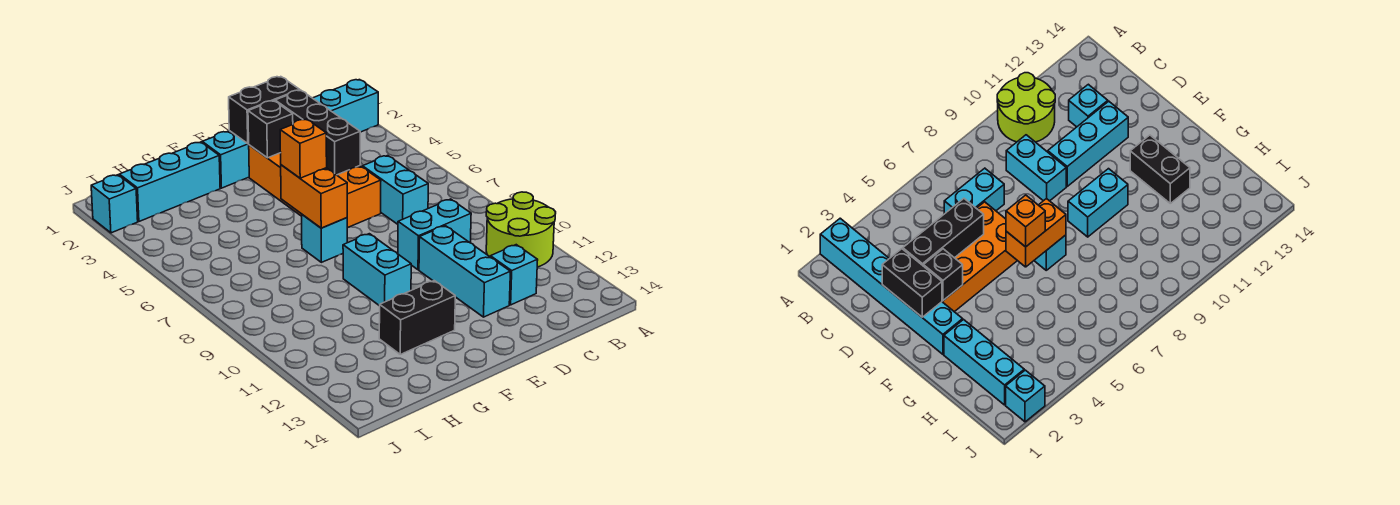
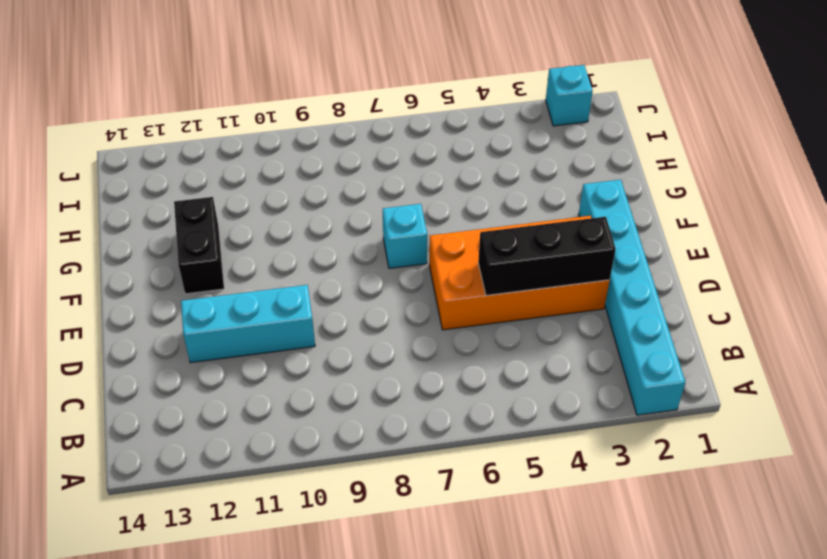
none -> lime 2x2 round brick [486,192,556,267]
none -> cyan 1x2 brick [362,156,428,224]
none -> cyan 1x2 brick [398,199,471,270]

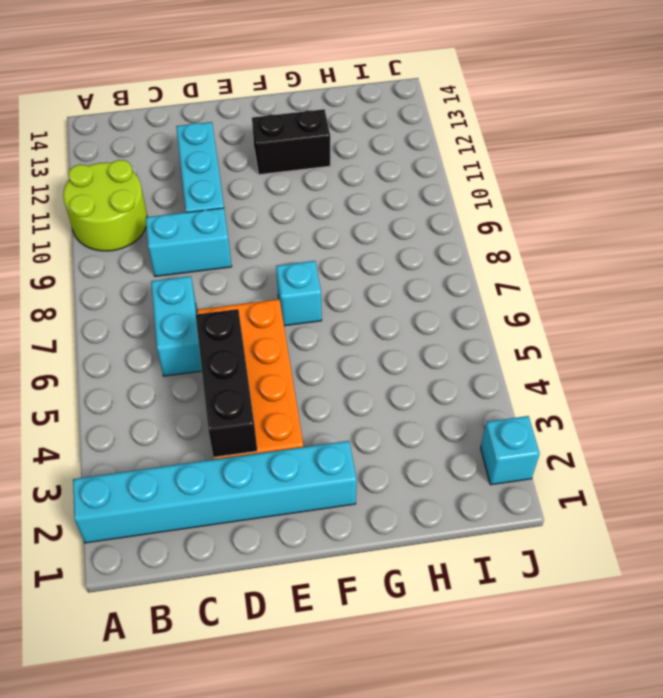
none -> cyan 1x1 brick [490,245,538,305]
none -> cyan 1x2 brick [343,234,411,306]
none -> cyan 1x3 brick [119,142,220,221]

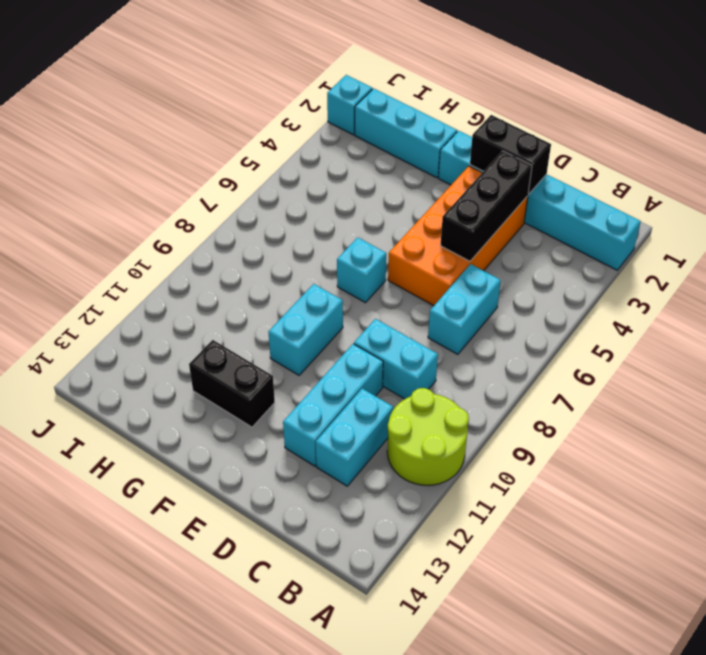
cyan 1x2 brick [316,389,393,486] -> cyan 1x1 brick [490,245,538,305]
none -> black 1x1 brick [248,101,293,158]
none -> orange 1x2 brick [281,165,347,228]
none -> orange 1x1 brick [280,119,327,178]

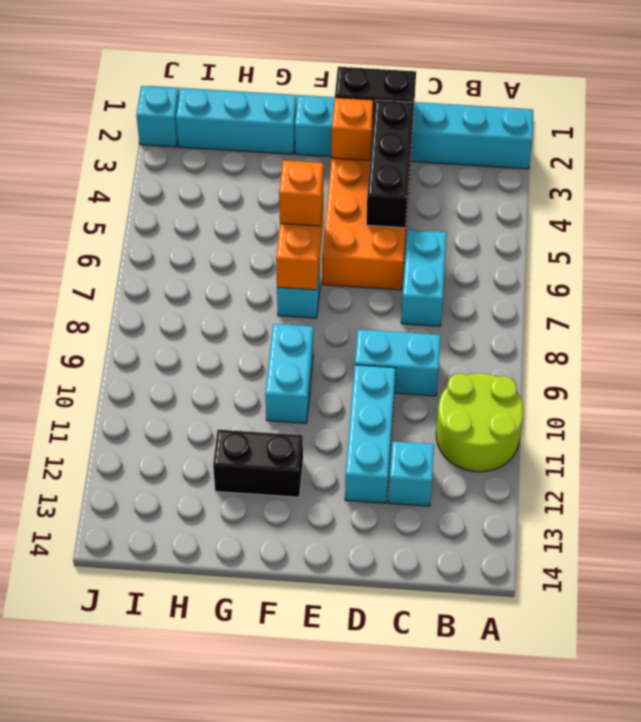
orange 1x1 brick [332,98,373,161] -> black 1x1 brick [248,101,293,158]

